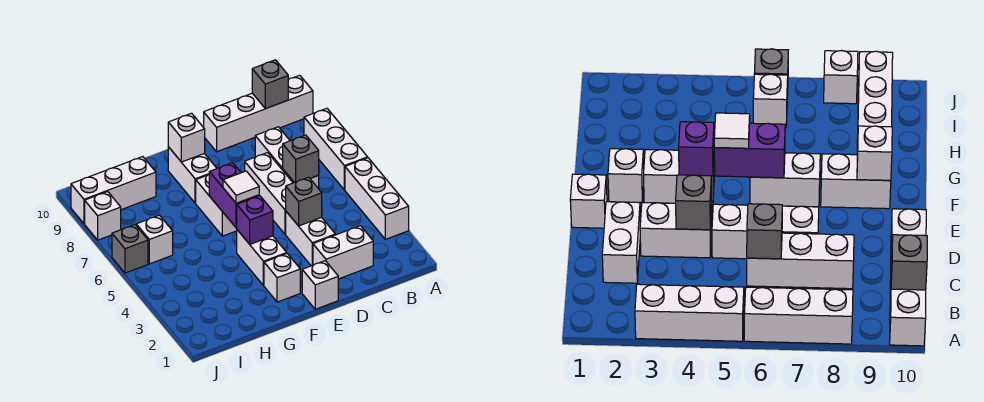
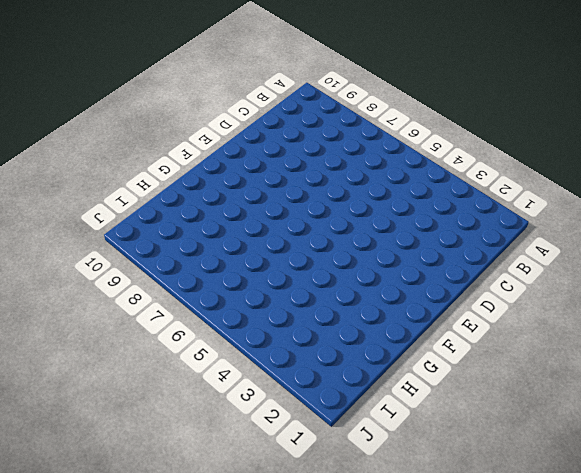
none -> white 1x3 brick [345,158,409,239]
none -> white 1x3 brick [304,108,368,190]
none -> white 1x4 brick [204,75,313,152]

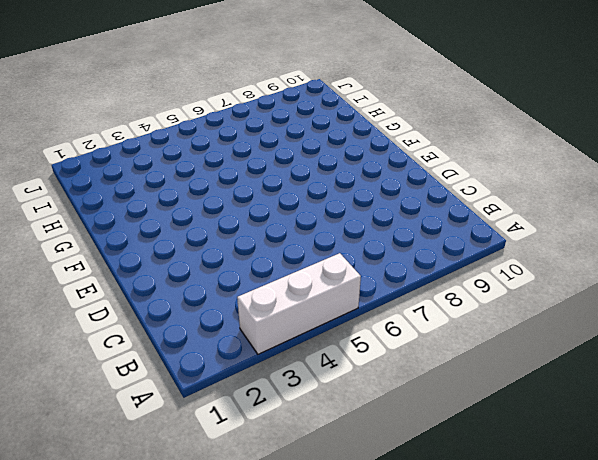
none -> white 1x3 brick [304,108,368,190]
none -> white 1x4 brick [204,75,313,152]
none -> white 1x2 brick [313,226,373,279]

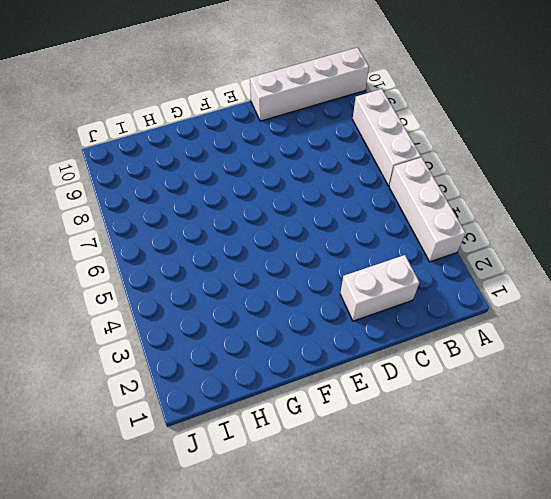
none -> white 1x3 brick [255,127,319,189]
none -> white 1x2 brick [286,212,335,266]
none -> white 1x3 brick [245,153,293,234]

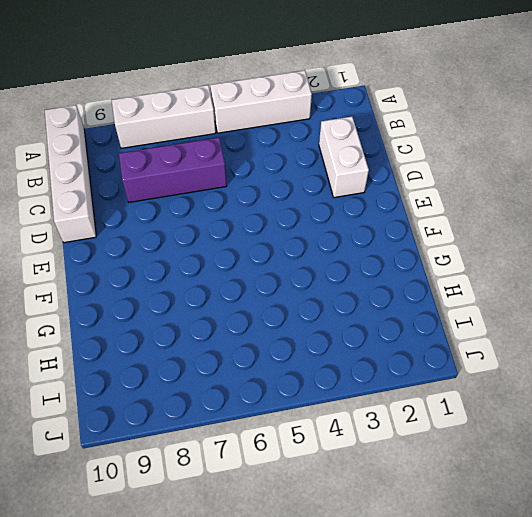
purple 1x3 brick [119,138,227,202] -> white 1x3 brick [255,127,319,189]
none -> white 1x2 brick [286,212,335,266]
none -> white 1x3 brick [245,153,293,234]
none -> white 1x1 brick [302,261,338,309]

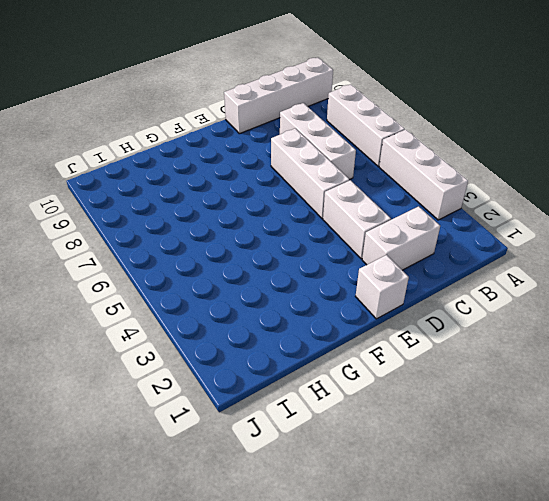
none -> white 1x1 brick [264,254,300,302]
none -> white 1x2 brick [237,230,287,286]
none -> white 1x2 brick [196,175,237,236]

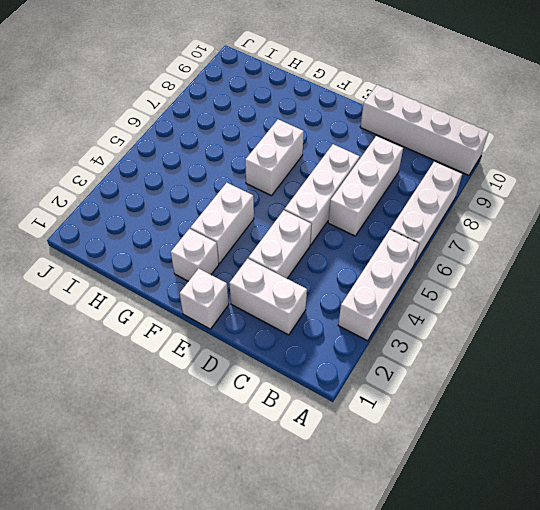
none -> white 1x2 brick [168,147,217,203]
none -> white 1x3 brick [71,157,156,224]
none -> white 1x1 brick [136,215,173,264]

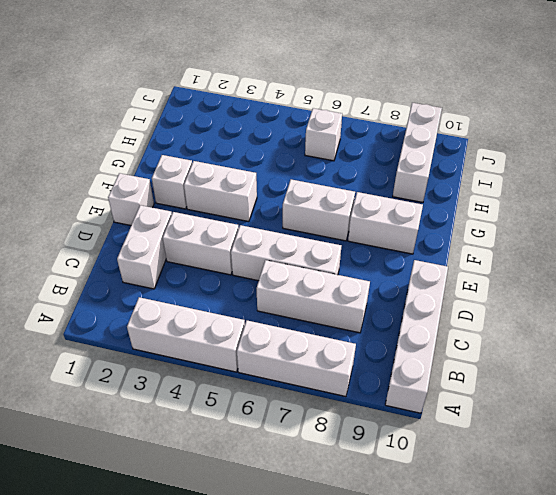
none -> grey 1x1 brick [112,225,148,273]
none -> white 1x1 brick [85,192,121,240]
none -> grey 1x1 brick [252,60,288,109]

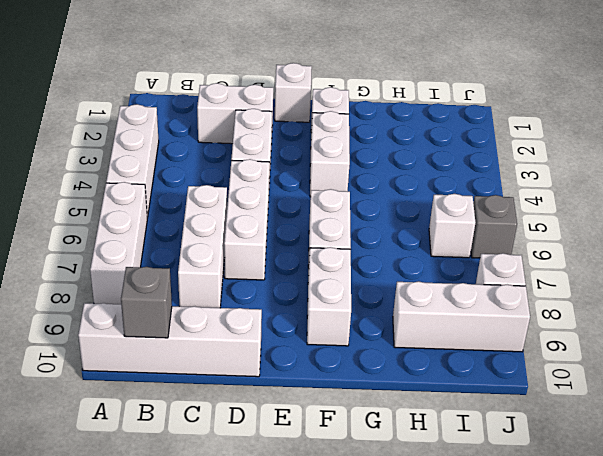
none -> grey 1x1 brick [283,135,319,183]
none -> grey 1x1 brick [286,177,322,226]
none -> purple 1x1 brick [237,196,273,244]

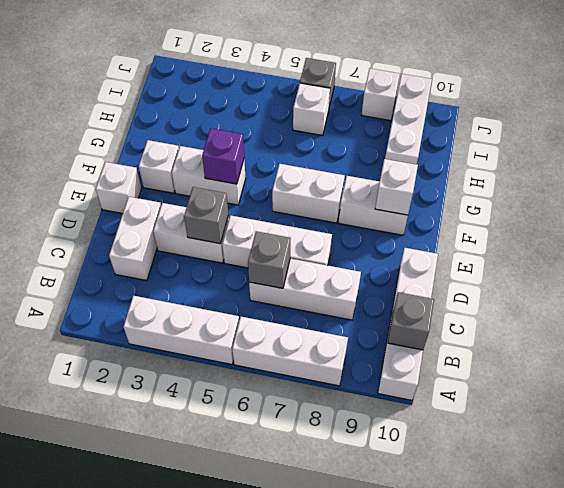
none -> purple 1x2 brick [209,163,259,228]
none -> white 1x1 tile [223,171,259,203]

